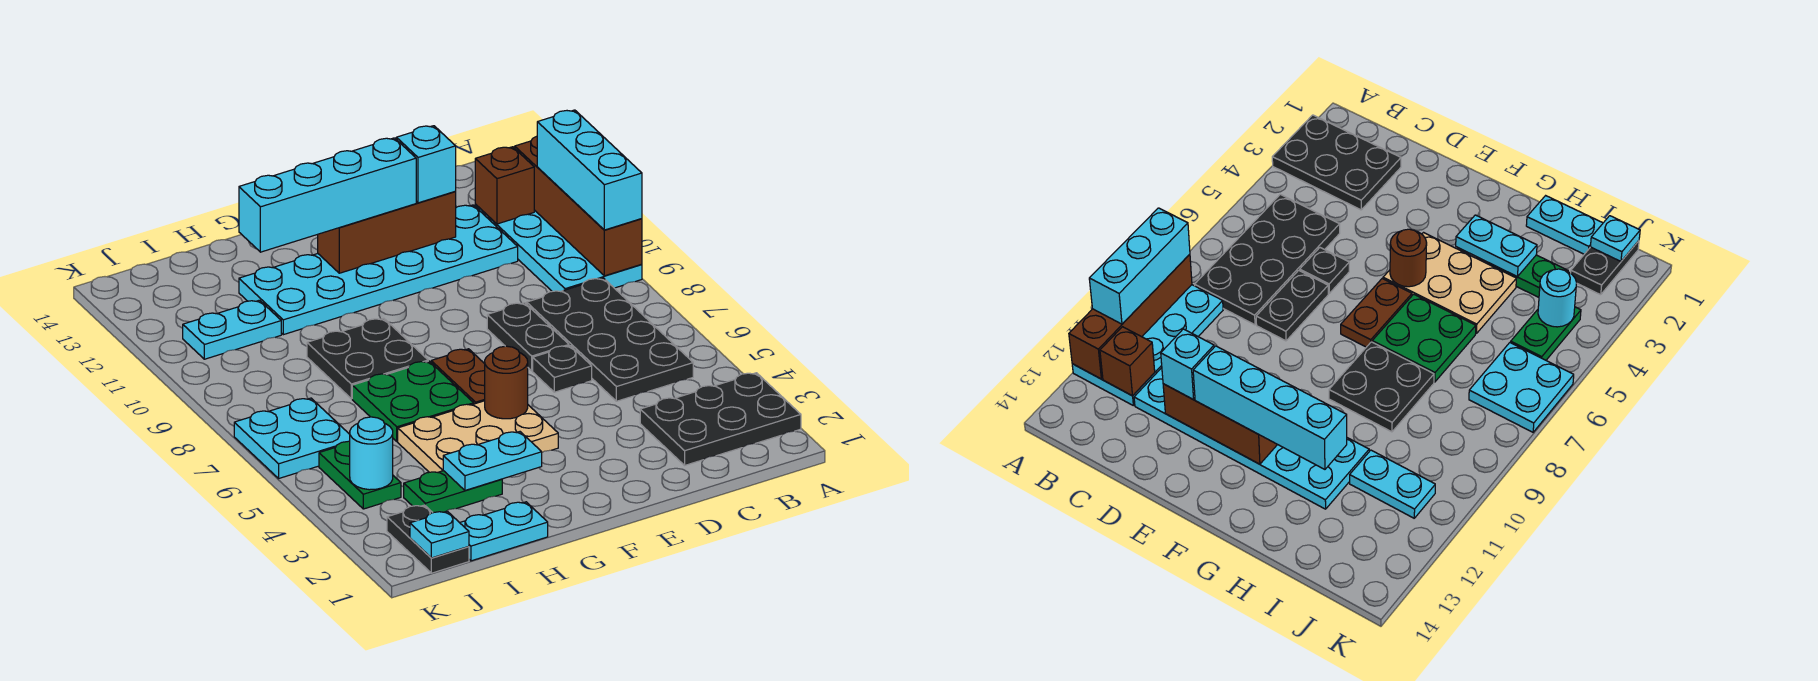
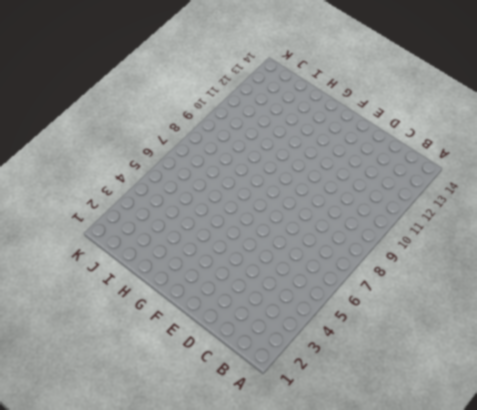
none -> black 2x3 plate [640,373,801,465]
none -> cyan 2x4 plate [475,204,642,292]
none -> black 2x4 plate [527,278,693,401]

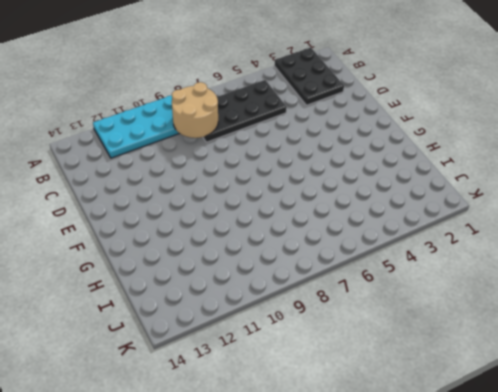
tan 2x2 round brick [172,82,218,138] -> none
none -> cyan 2x6 plate [239,205,518,335]
none -> black 1x1 plate [533,346,592,392]
none -> black 1x2 plate [487,303,569,371]

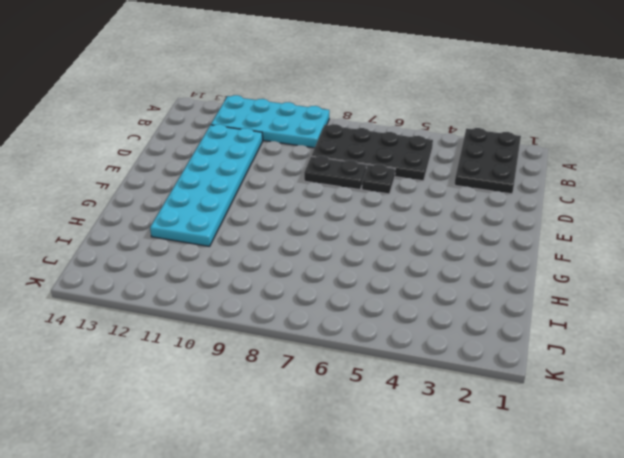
none -> tan 2x3 plate [398,401,558,472]
none -> brown 1x2 plate [431,349,485,404]
none -> green 2x2 plate [352,361,474,441]

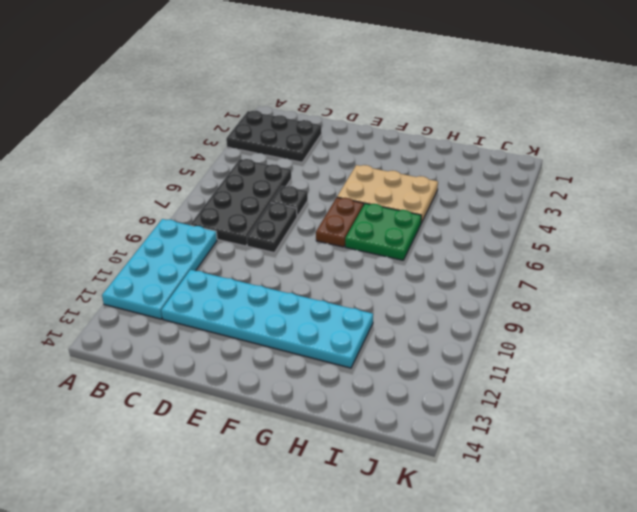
none -> black 2x2 plate [307,318,428,399]
none -> cyan 1x2 plate [460,502,548,561]
none -> green 1x2 plate [404,471,502,513]

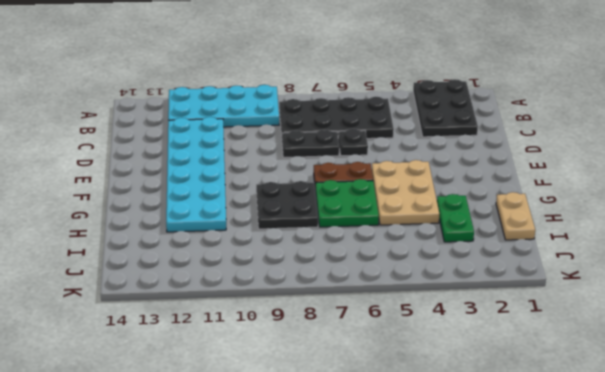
tan 1x2 plate [496,192,535,240] -> cyan 1x2 plate [460,502,548,561]
none -> cyan 1x2 plate [183,300,281,359]
none -> black 1x2 plate [387,505,469,573]
none -> green 1x2 plate [319,441,401,509]

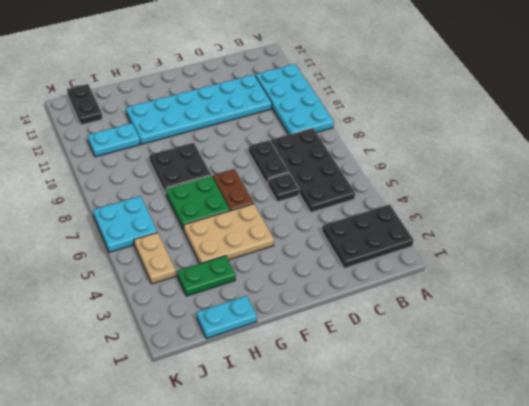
tan 1x2 plate [134,232,176,284] -> green 1x2 plate [319,441,401,509]
black 1x2 plate [67,84,102,125] -> black 1x2 plate moved to [387,505,469,573]
none -> brown 1x4 brick [515,136,642,276]
none -> brown 1x1 brick [475,147,534,224]
none -> brown 1x3 brick [318,192,456,273]

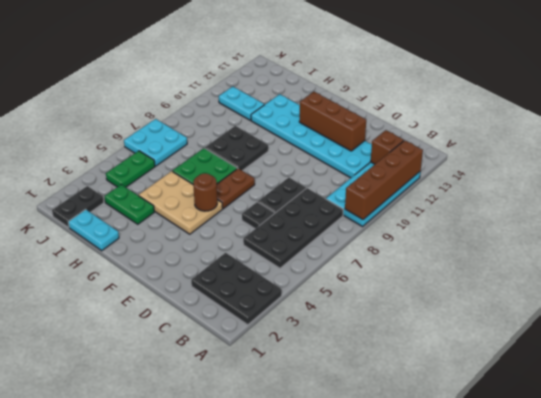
none -> cyan 1x2 plate [443,432,542,490]
none -> cyan 1x1 plate [410,511,469,558]
none -> cyan 1x1 round brick [350,417,393,490]

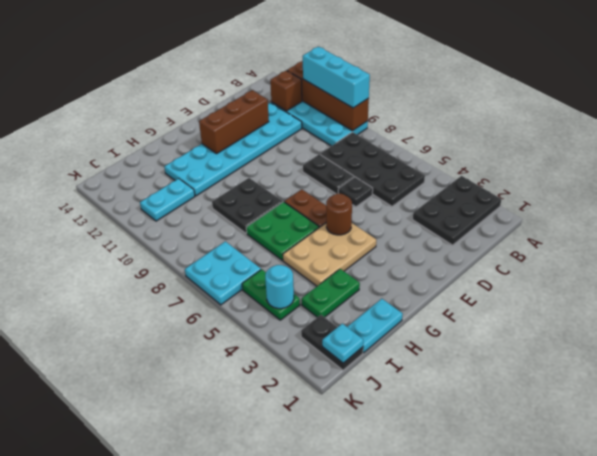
none -> cyan 1x2 plate [443,432,542,490]
none -> cyan 1x1 brick [396,126,456,203]
none -> cyan 1x4 brick [239,138,416,252]

